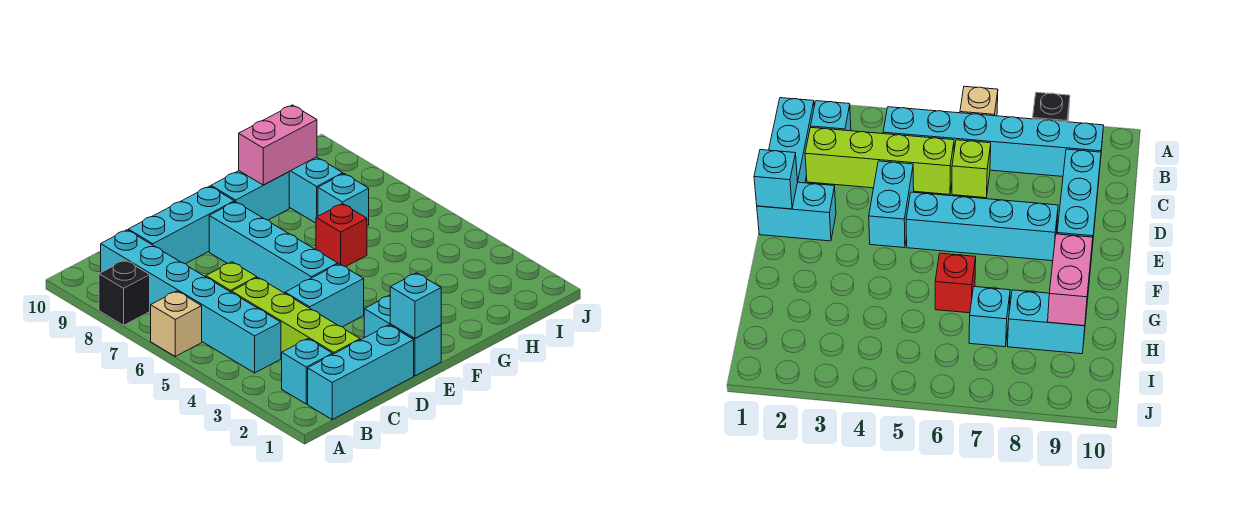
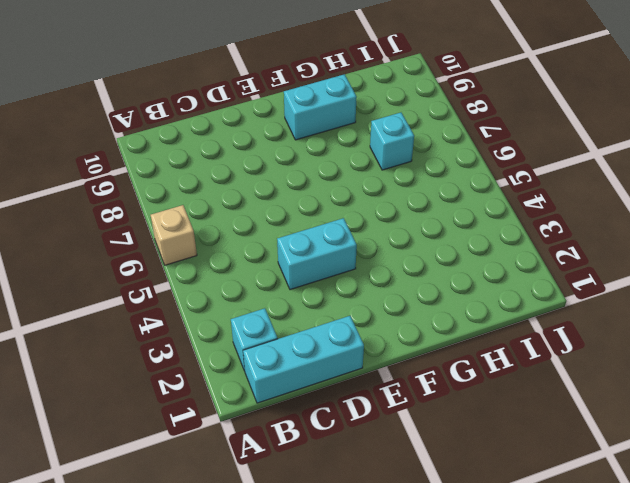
none -> black 1x1 brick [99,260,150,325]
none -> cyan 1x6 brick [101,230,281,373]
none -> lime 1x4 brick [232,278,360,358]

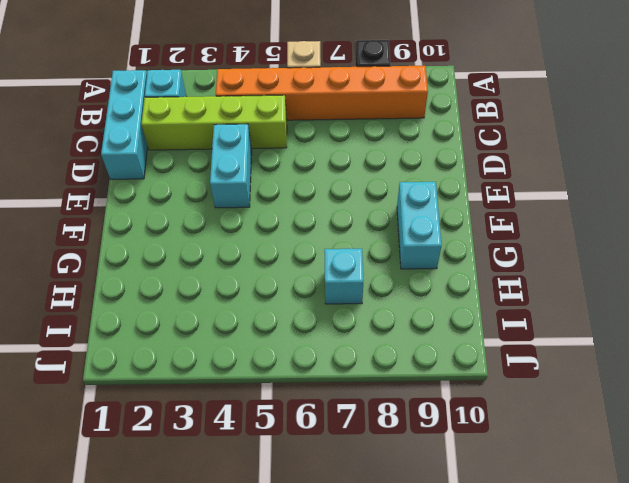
orange 1x6 brick [216,66,428,120] -> cyan 1x6 brick [101,230,281,373]
none -> lime 1x1 brick [206,262,257,292]
none -> cyan 1x3 brick [128,186,234,264]
none -> cyan 1x2 brick [364,295,441,376]

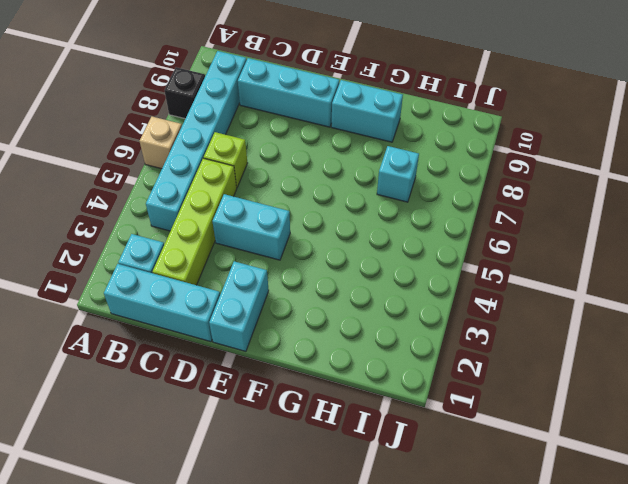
none -> cyan 1x4 brick [209,202,338,293]
none -> red 1x1 brick [316,204,367,267]
none -> cyan 1x2 brick [289,157,343,223]

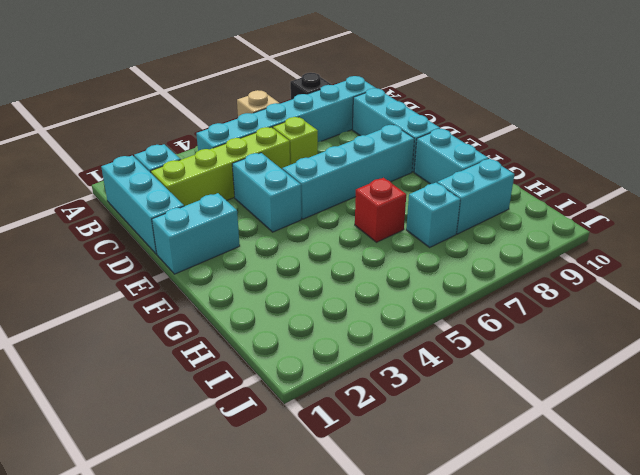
none -> cyan 1x1 brick [390,273,441,338]
none -> pink 1x2 brick [239,105,317,185]

